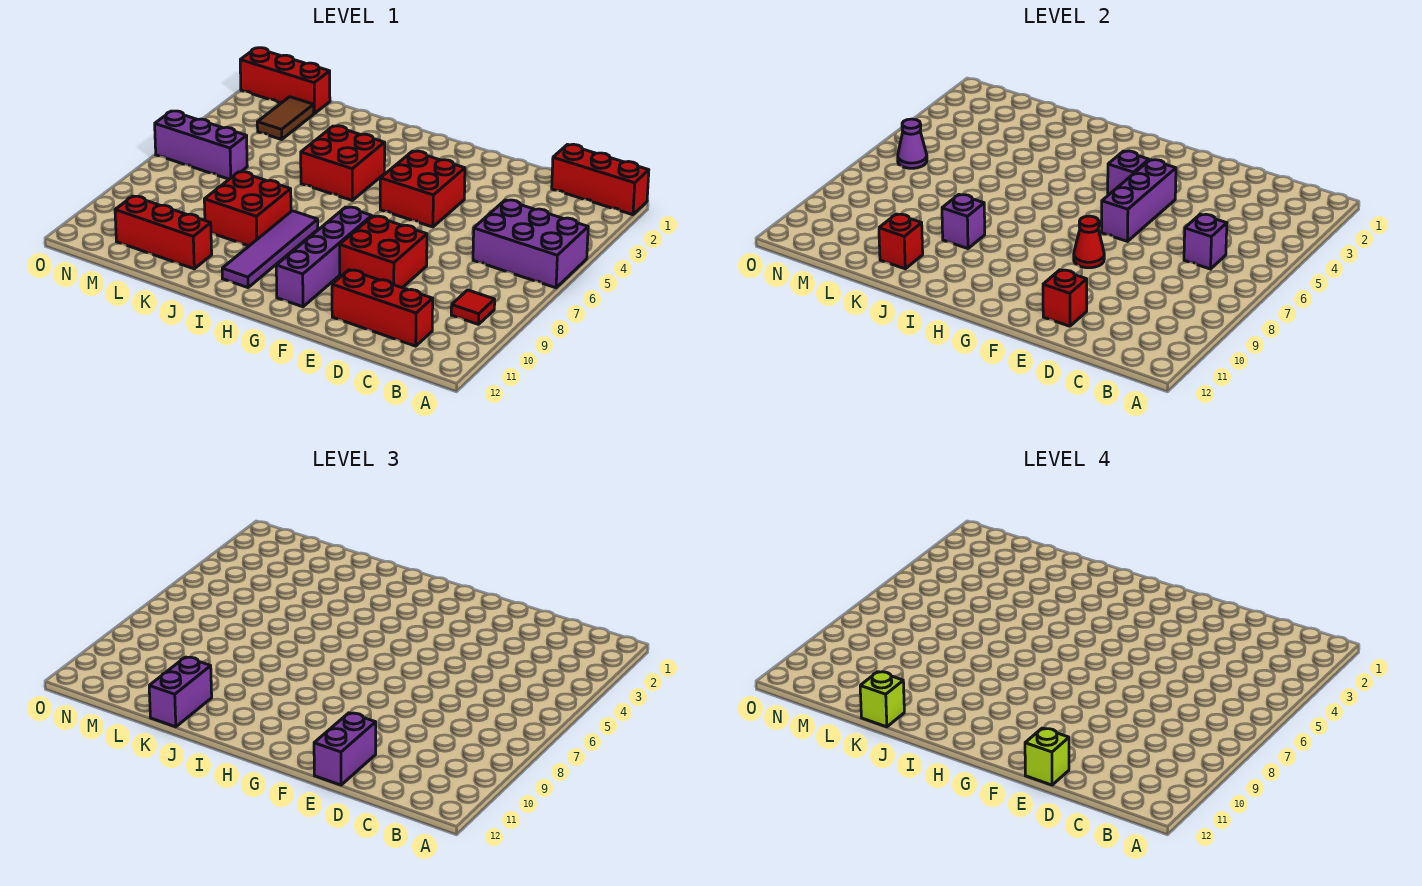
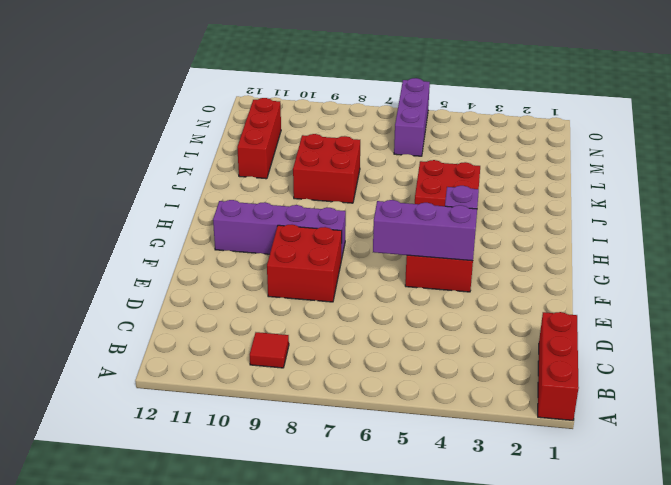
none -> purple 2x3 brick [473,200,588,288]
none -> red 1x3 brick [332,270,433,346]
none -> purple 1x4 tile [222,211,318,288]

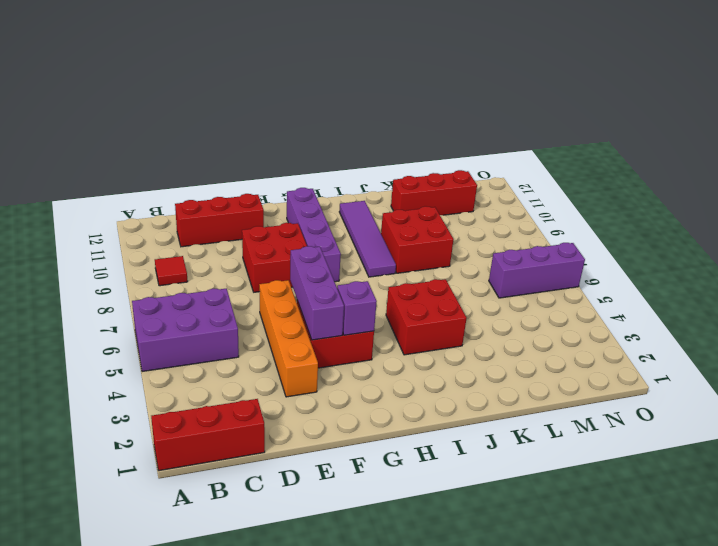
orange 1x4 brick [259,280,318,397] -> none
none -> red 1x3 brick [240,48,330,114]
none -> brown 1x2 tile [257,97,314,139]
none -> purple 1x1 brick [1184,214,1227,269]

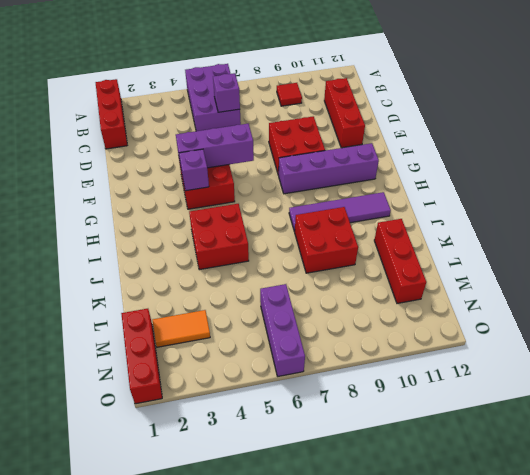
orange 1x2 tile [153,310,210,347] -> brown 1x2 tile [257,97,314,139]
none -> red 1x1 brick [1043,270,1087,326]
none -> red 1x1 cone [1074,216,1104,268]
none -> purple 1x1 brick [942,195,985,249]

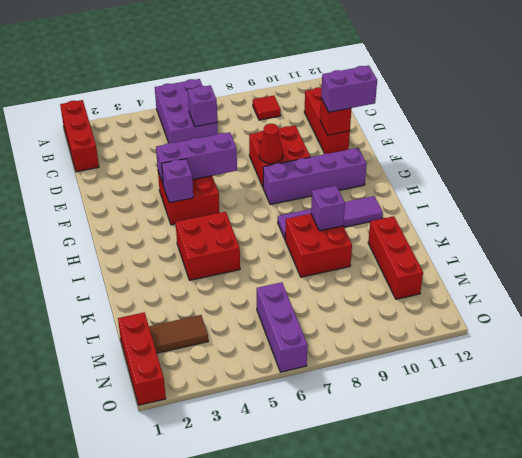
none -> red 1x1 brick [879,214,923,269]
none -> purple 1x1 cone [898,119,927,168]
none -> purple 1x2 brick [149,657,212,727]

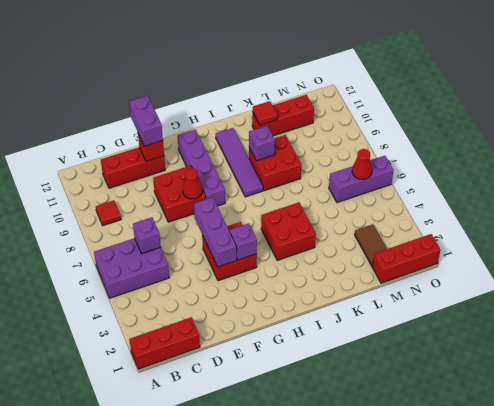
red 1x1 tile [253,101,278,125] -> red 1x1 brick [879,214,923,269]
red 1x1 cone [352,149,372,179] -> purple 1x1 cone [898,119,927,168]
none -> purple 1x2 brick [149,657,212,727]
none -> lime 1x1 brick [1025,728,1069,785]
none -> lime 1x1 brick [860,672,904,727]

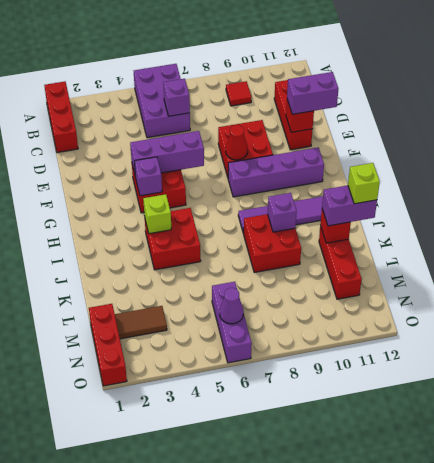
lime 1x1 brick [143,194,171,234] -> lime 1x1 brick moved to [1025,728,1069,785]

